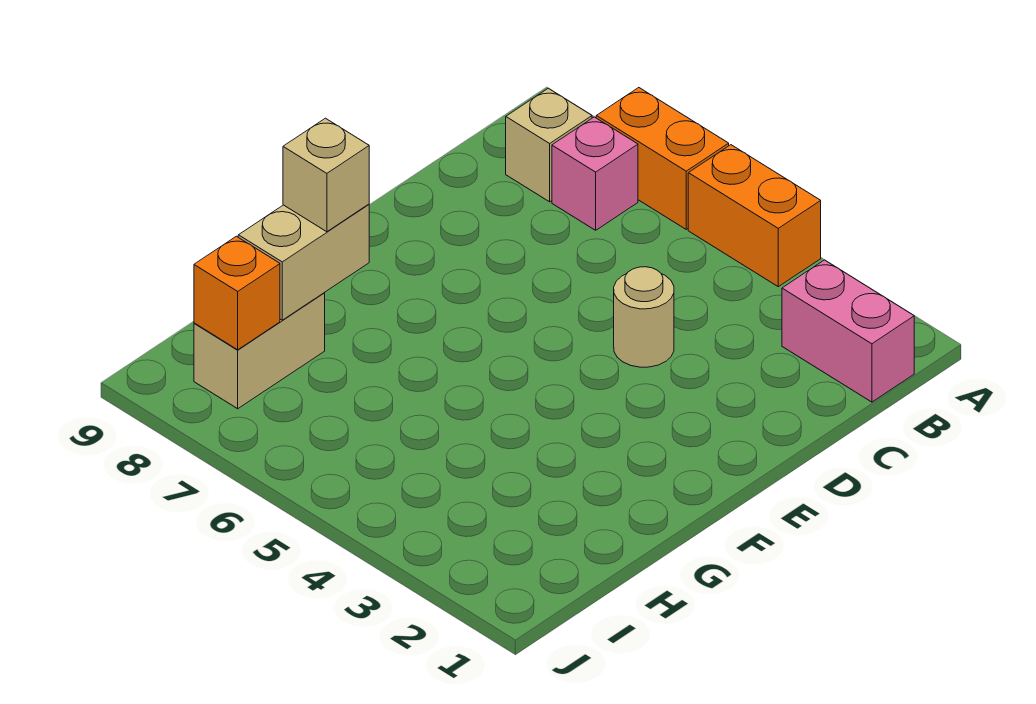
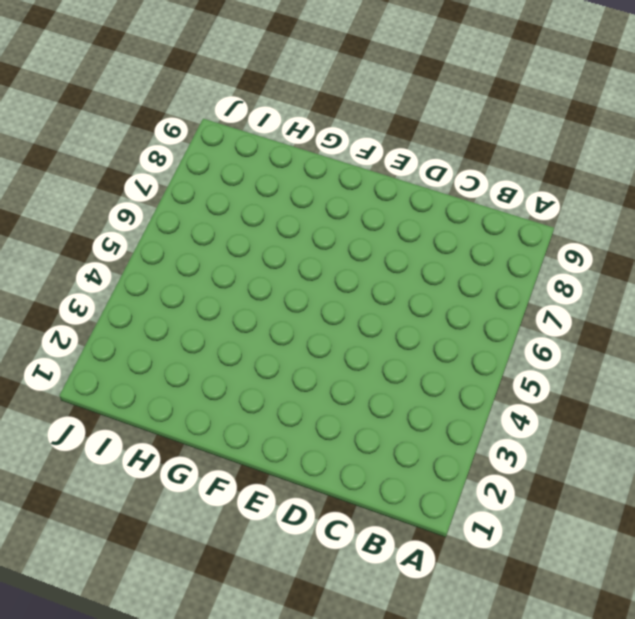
none -> orange 1x2 brick [688,145,821,287]
none -> orange 1x2 brick [596,88,729,229]

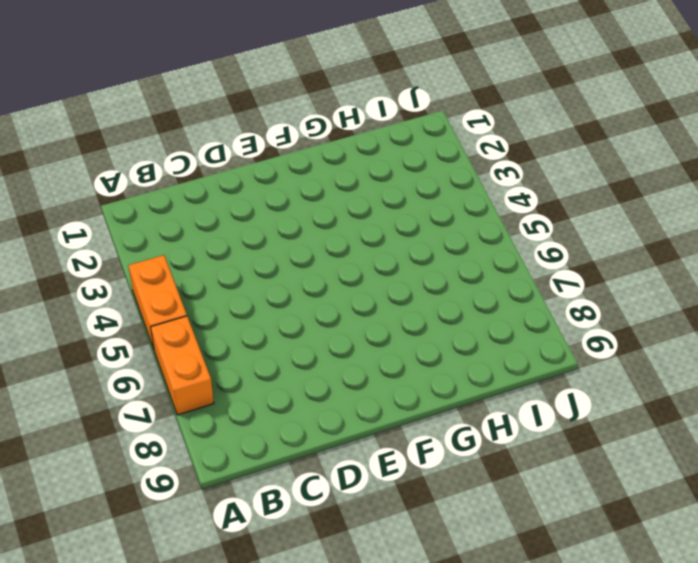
none -> pink 1x2 brick [782,260,914,402]
none -> pink 1x1 brick [552,117,638,230]

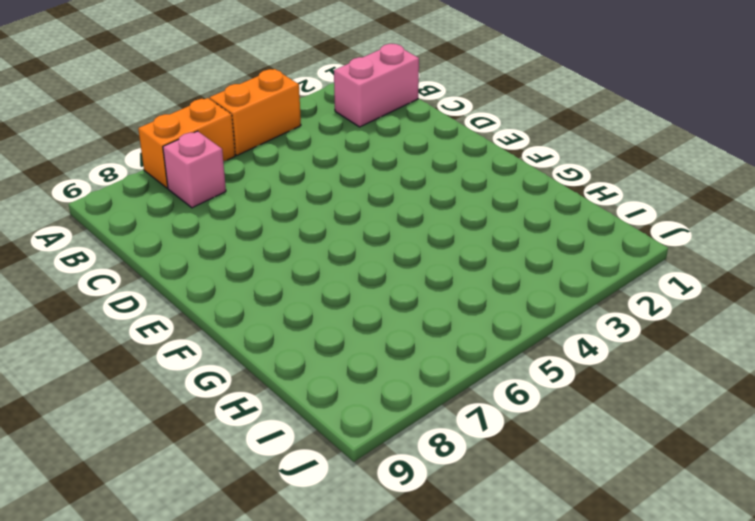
none -> tan 1x1 brick [506,88,592,202]
none -> tan 1x1 round brick [614,267,674,367]

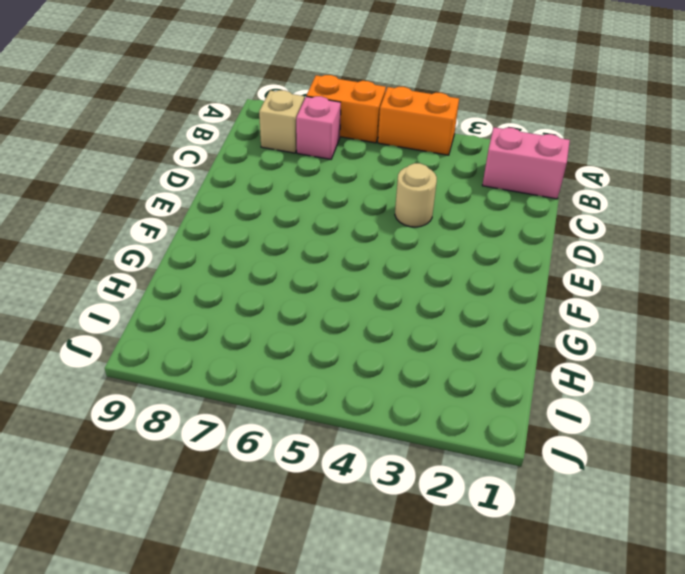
none -> tan 1x2 brick [194,293,325,409]
none -> tan 1x2 brick [238,204,369,320]

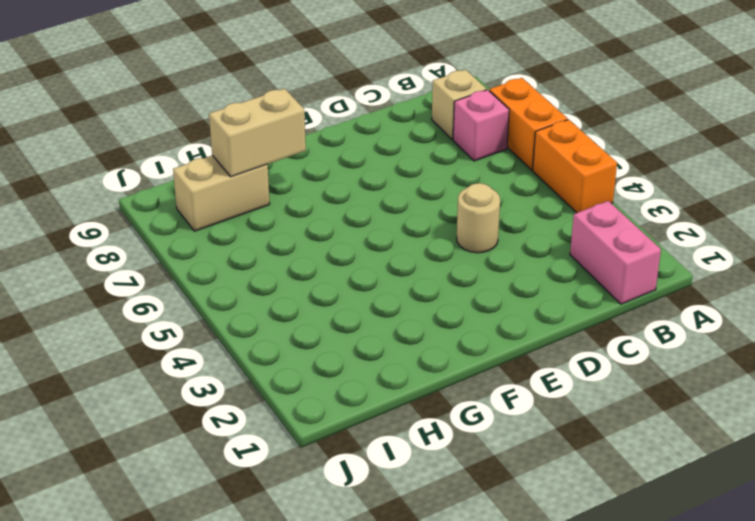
none -> orange 1x1 brick [194,236,280,350]
none -> tan 1x1 brick [283,118,369,232]

